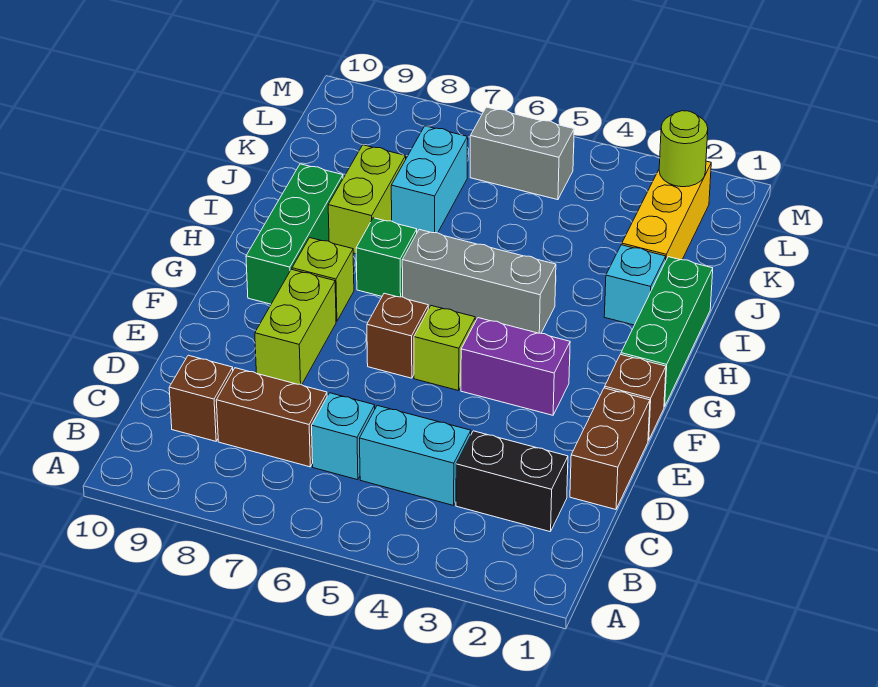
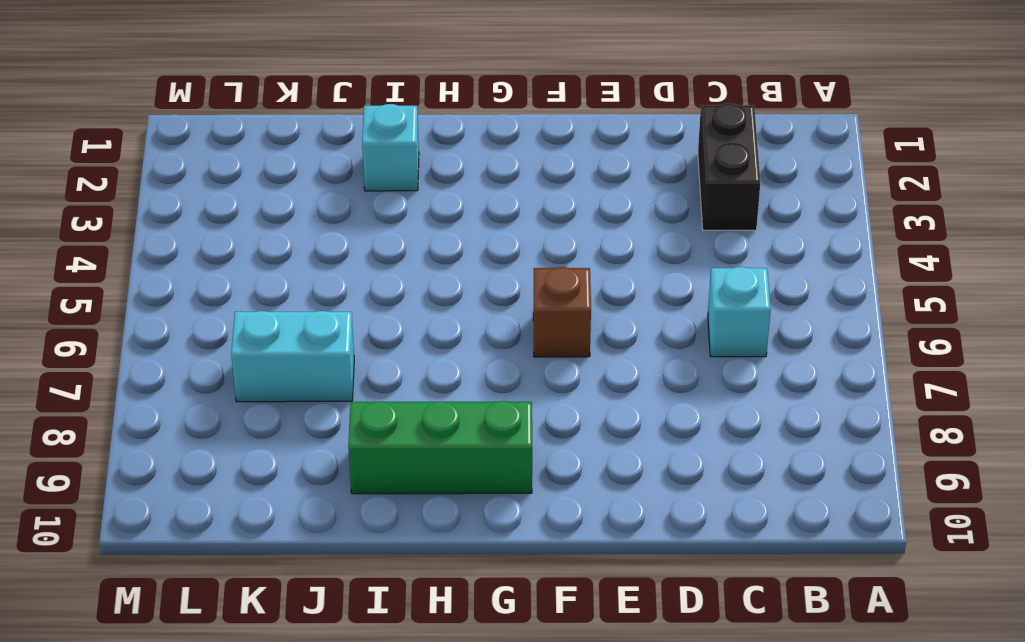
none -> cyan 1x2 brick [359,405,471,506]
none -> brown 1x2 brick [216,368,327,467]
none -> brown 1x1 brick [169,355,233,441]

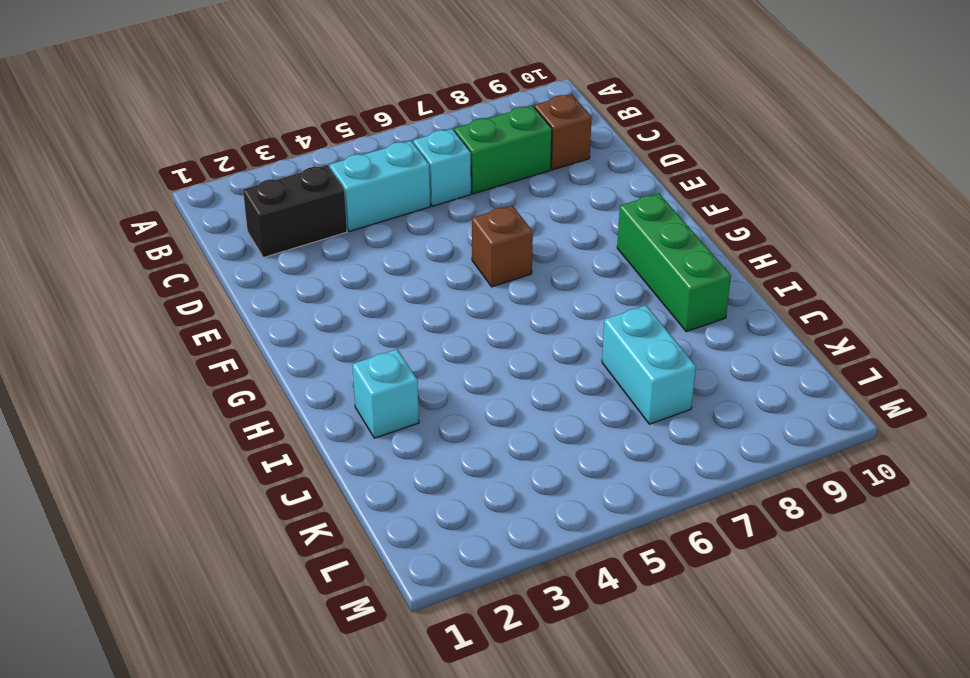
green 1x2 brick [454,106,552,194] -> brown 1x2 brick [216,368,327,467]
none -> brown 1x2 brick [570,388,650,509]
none -> lime 1x2 brick [255,269,336,385]
none -> brown 1x1 brick [605,354,666,440]

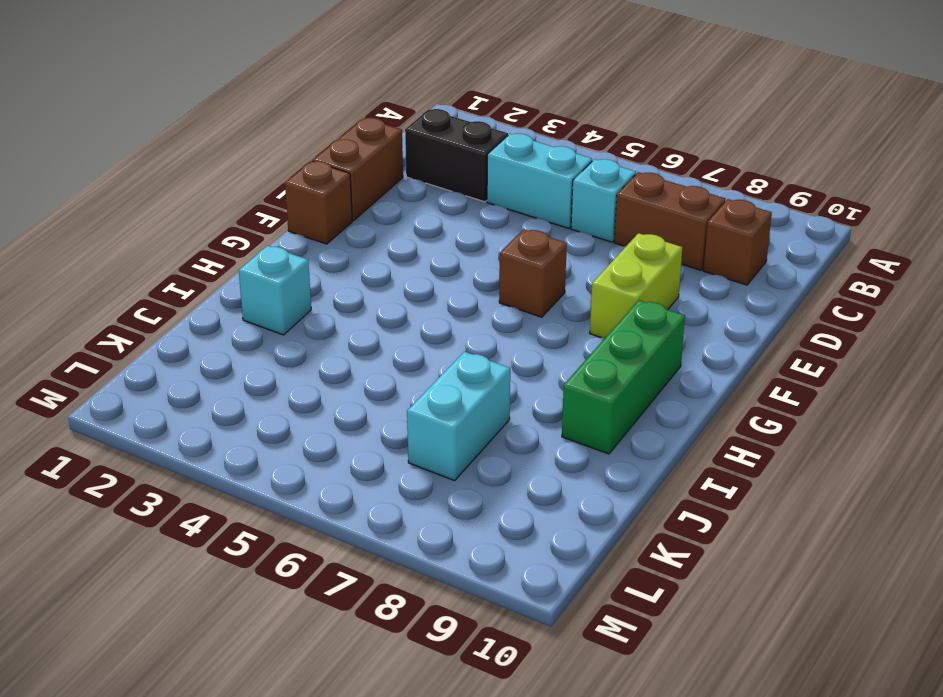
none -> purple 1x2 brick [461,318,570,415]
none -> lime 1x1 brick [414,306,475,391]
none -> green 1x3 brick [621,257,713,407]

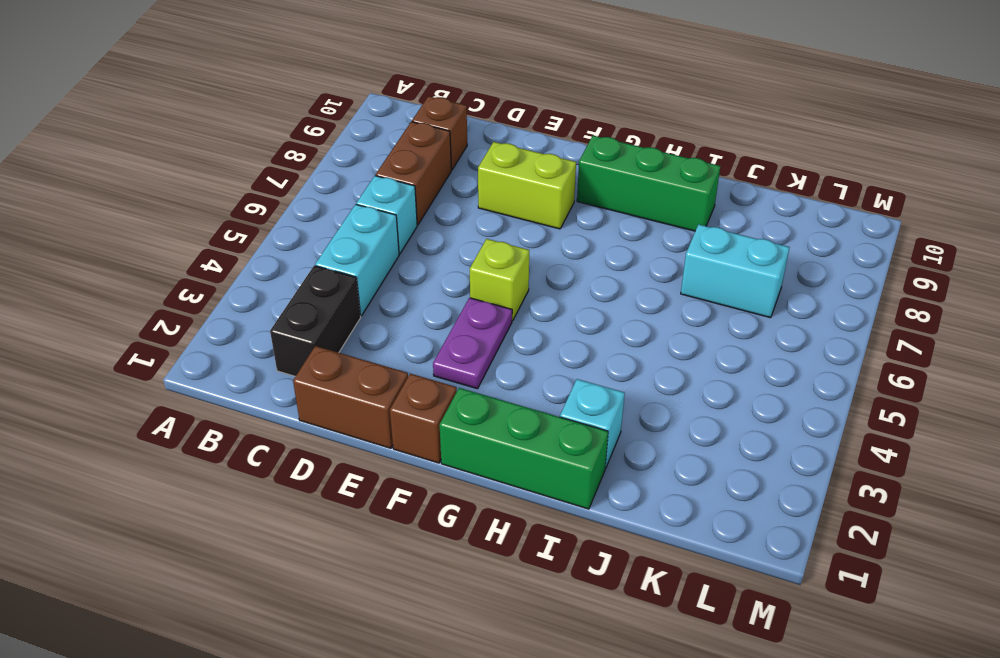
purple 1x2 plate [433,298,512,389] -> purple 1x2 brick [461,318,570,415]
none -> brown 1x1 brick [367,293,428,378]
none -> lime 1x1 brick [292,238,354,321]
none -> grey 1x3 brick [402,230,556,333]

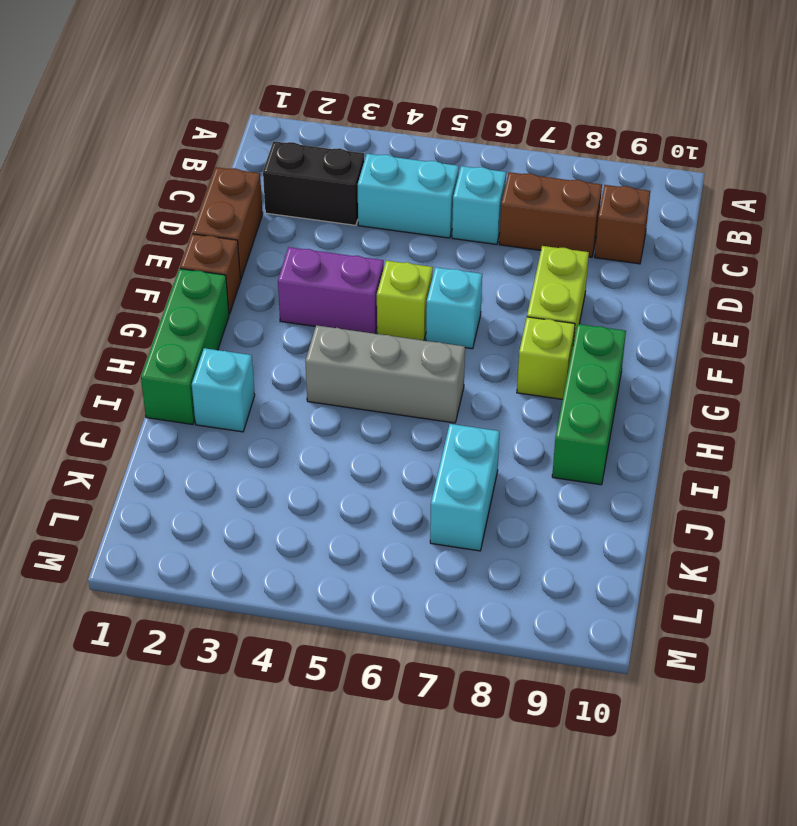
cyan 1x1 brick [426,267,482,349] -> brown 1x1 brick [367,293,428,378]
none -> green 1x1 brick [356,218,417,297]
none -> lime 1x2 brick [328,145,406,254]
none -> yellow 1x3 brick [622,161,711,260]

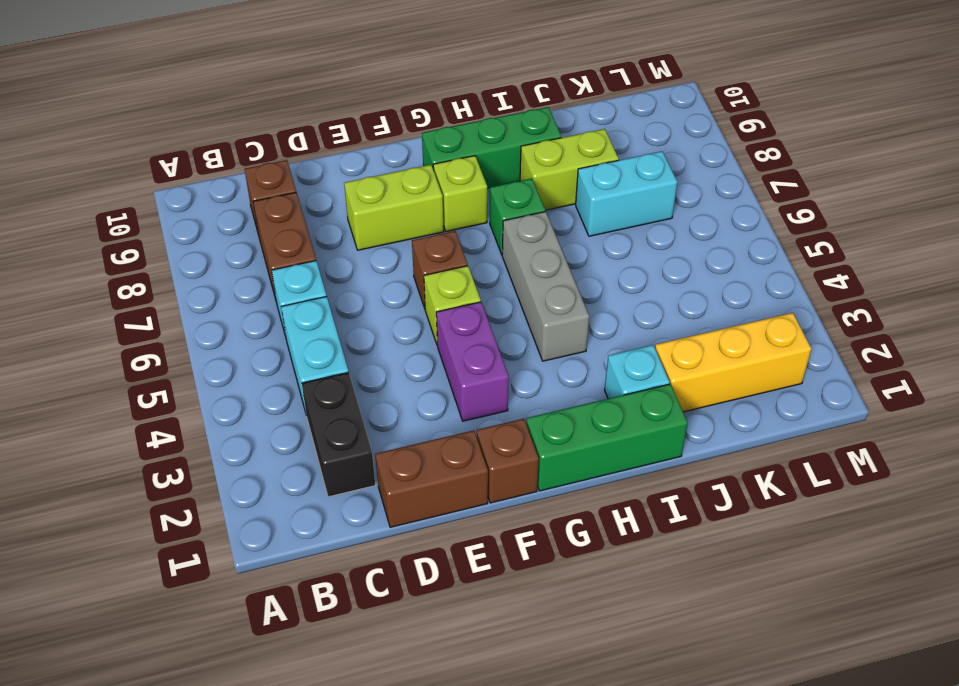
none -> grey 1x2 brick [470,107,574,200]
none -> lime 1x1 round brick [659,111,708,187]

